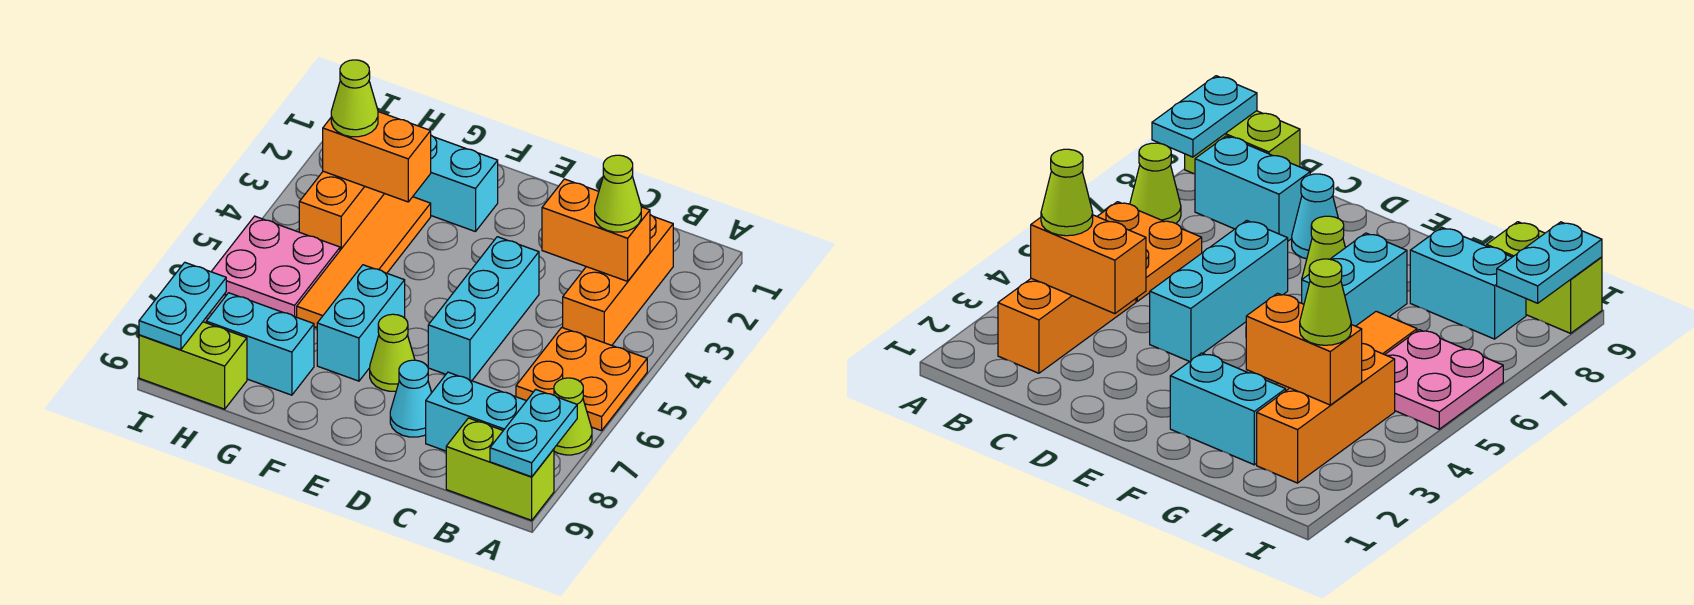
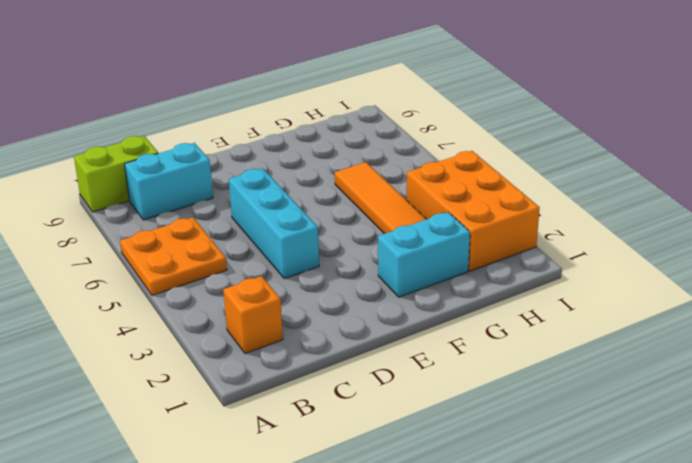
orange 1x1 brick [223,276,283,354] -> orange 1x3 brick [563,215,673,345]
orange 2x3 brick [407,151,540,271] -> orange 1x3 brick [299,171,384,250]
none -> lime 1x1 cone [554,378,592,455]
none -> cyan 1x1 cone [390,360,432,437]
none -> lime 1x1 cone [370,314,415,391]

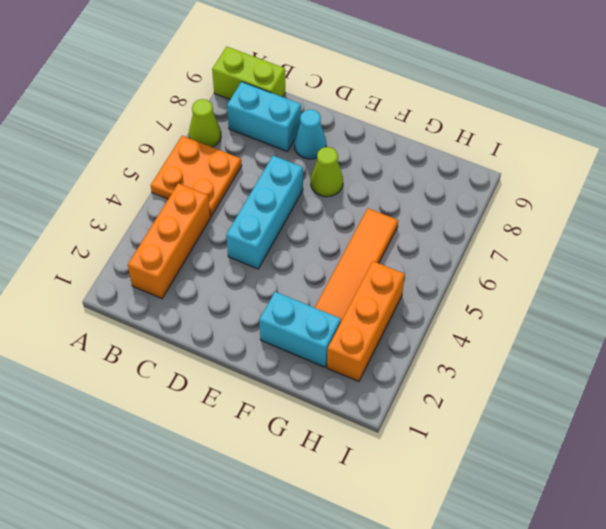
none -> cyan 1x2 brick [317,265,405,381]
none -> cyan 1x2 brick [206,293,314,395]
none -> pink 2x2 plate [211,216,340,317]

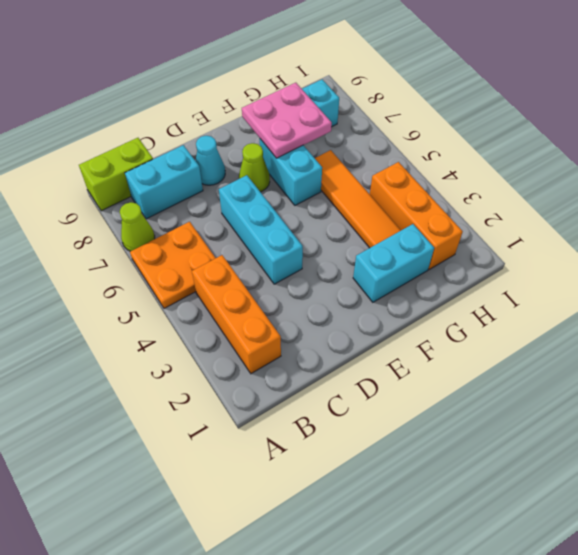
pink 2x2 plate [242,83,332,158] -> pink 2x2 plate moved to [211,216,340,317]
none -> lime 1x2 brick [139,322,247,409]
none -> cyan 1x2 plate [490,389,577,477]
none -> orange 1x2 brick [542,179,650,281]

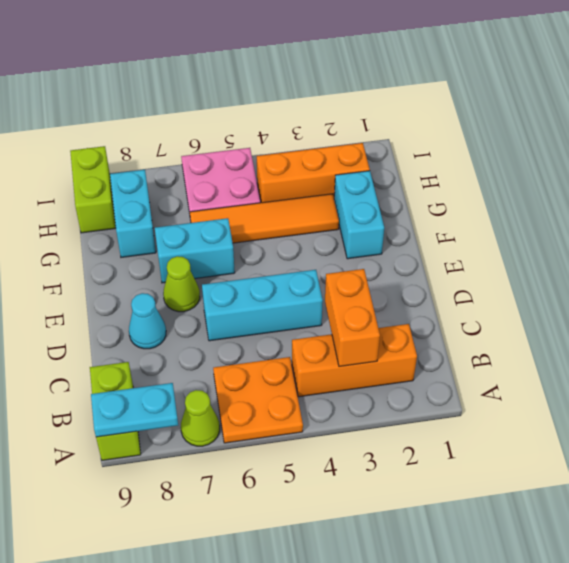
none -> cyan 1x2 brick [426,372,526,451]
none -> orange 1x2 brick [323,112,431,202]
none -> cyan 1x2 plate [139,262,226,350]

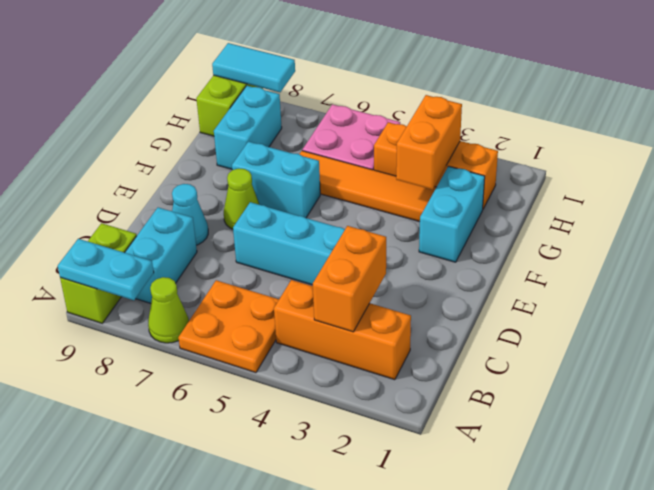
cyan 1x2 tile [212,43,295,92] -> cyan 1x2 plate [139,262,226,350]
none -> lime 1x1 cone [595,155,641,232]
none -> lime 1x1 cone [331,60,378,137]

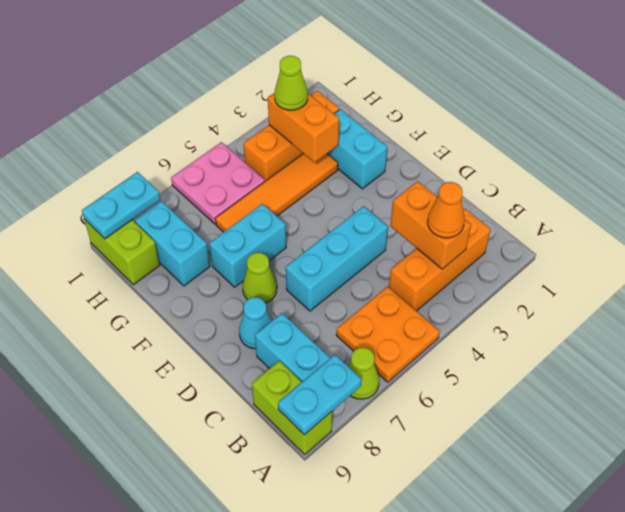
orange 1x1 cone [428,182,464,238] -> lime 1x1 cone [595,155,641,232]

